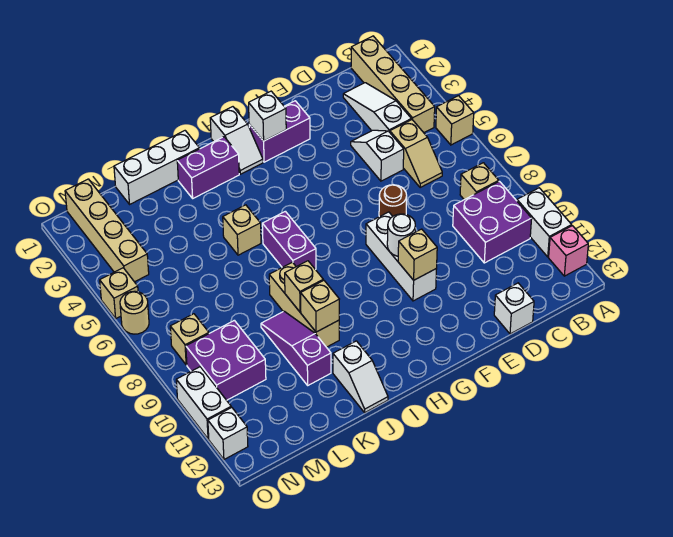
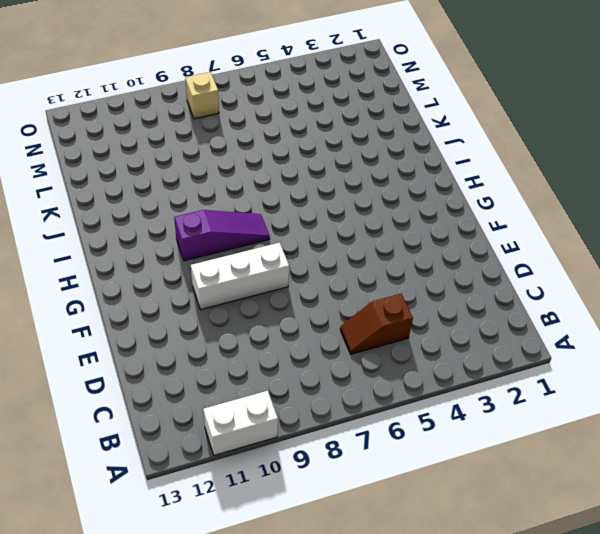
brown 1x2 slope [340,294,413,354] -> tan 1x2 slope [390,120,442,188]
purple 1x3 slope [174,210,270,261] -> purple 1x3 slope moved to [261,311,331,385]
none -> tan 1x1 brick [436,96,474,145]
none -> pink 1x1 brick [549,226,588,276]
none -> tan 1x4 brick [351,36,435,133]
none -> tan 1x1 brick [460,163,499,200]

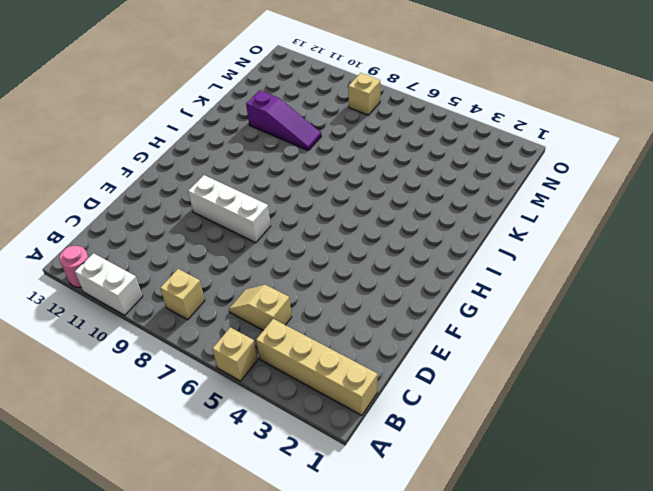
pink 1x1 round brick [59,246,89,287] -> pink 1x1 brick [549,226,588,276]
none -> purple 2x2 brick [453,181,532,263]
none -> white 1x3 slope [343,83,411,132]
none -> white 1x2 slope [351,130,404,181]
none -> white 1x1 brick [494,283,534,334]

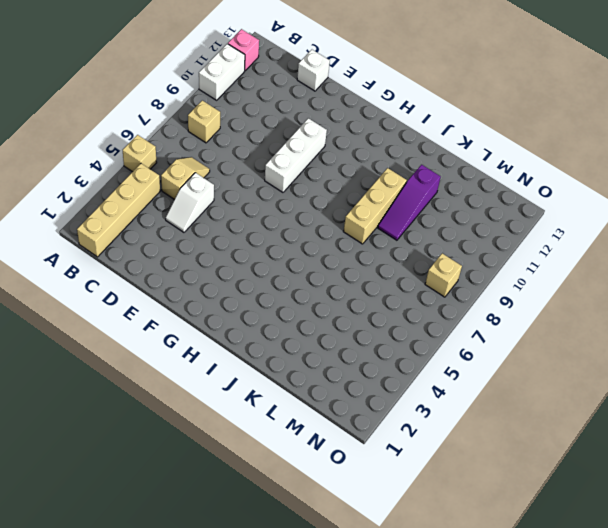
none -> purple 2x2 brick [453,181,532,263]
none -> white 1x3 slope [343,83,411,132]
none -> brown 1x1 round brick [379,185,407,217]
none -> purple 1x2 brick [249,101,310,162]

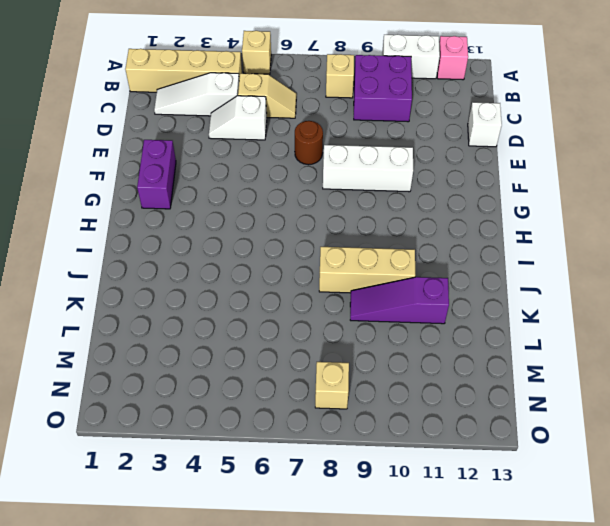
none -> white 1x2 slope [210,107,263,174]
none -> purple 1x2 brick [177,137,239,198]
none -> purple 1x2 brick [262,211,316,270]
none -> white 1x3 brick [114,131,200,204]

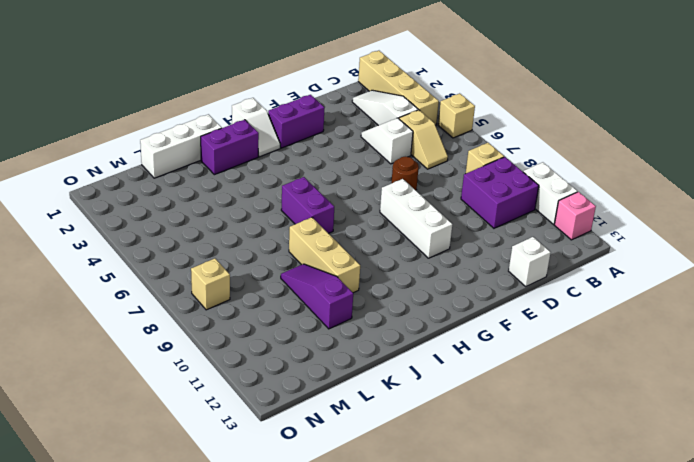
none -> tan 1x1 brick [223,205,261,255]
none -> white 1x2 slope [333,341,388,413]
none -> purple 2x2 brick [186,320,266,400]
none -> tan 1x4 brick [65,179,149,282]

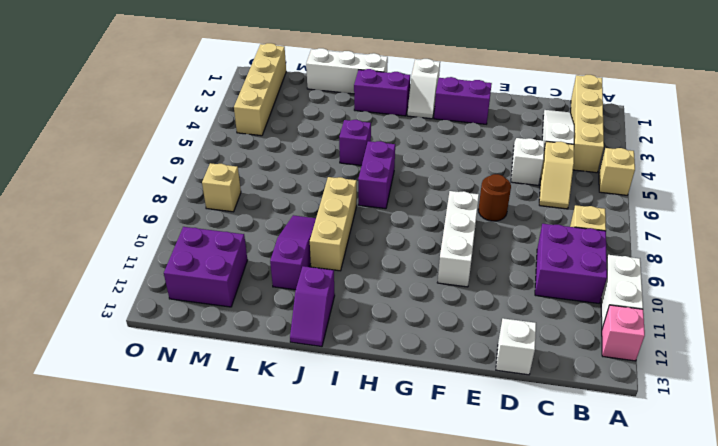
purple 1x1 brick [339,120,371,165] -> tan 1x1 brick [223,205,261,255]
purple 1x2 slope [290,266,335,346] -> white 1x2 slope [333,341,388,413]
purple 2x2 brick [164,227,247,307] -> purple 2x2 brick moved to [186,320,266,400]
none -> tan 1x1 brick [100,268,138,318]
none -> tan 1x1 round brick [120,291,149,334]
none -> white 1x2 brick [176,367,231,439]
none -> white 1x1 brick [208,407,248,459]

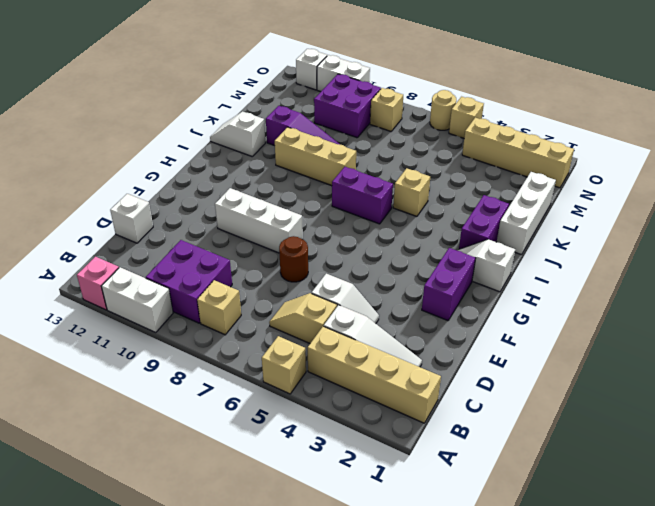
none -> white 1x1 round brick [387,214,415,256]
none -> tan 1x1 brick [398,229,437,280]
none -> white 1x1 brick [249,91,286,141]
none -> tan 1x1 brick [285,261,323,312]

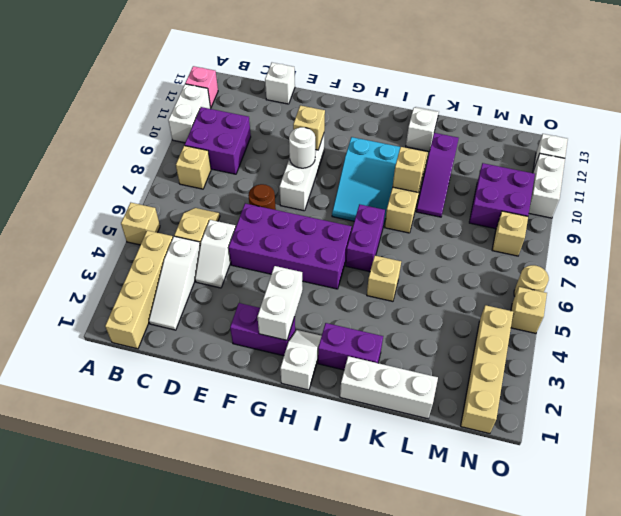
purple 2x4 brick [229,204,352,289] -> none
white 1x2 brick [257,266,303,340] -> white 1x1 brick [249,91,286,141]
cyan 2x3 slope [332,137,400,226] -> none
none -> tan 1x1 brick [301,280,339,332]

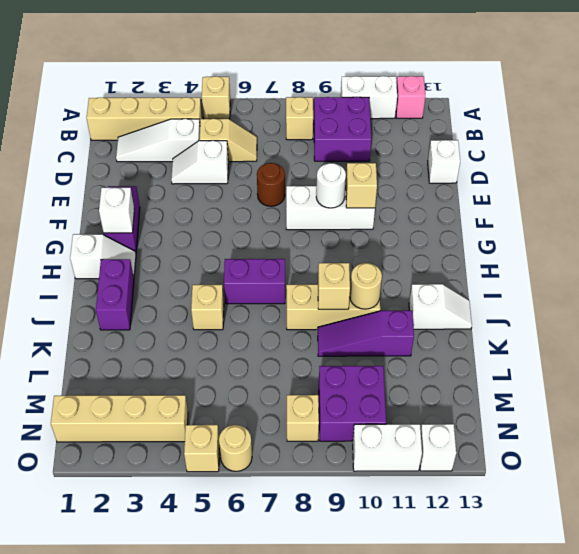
tan 1x1 round brick [350,263,382,309] -> tan 1x1 brick [301,280,339,332]
none -> white 1x3 brick [114,131,200,204]

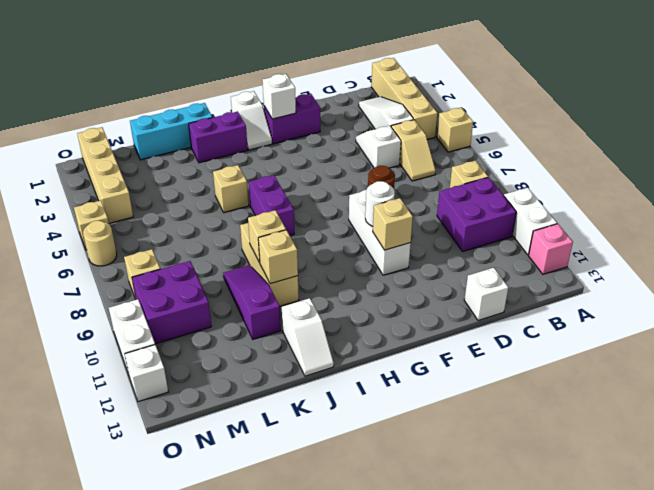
cyan 1x3 brick [130,103,212,160] -> white 1x3 brick [114,131,200,204]

